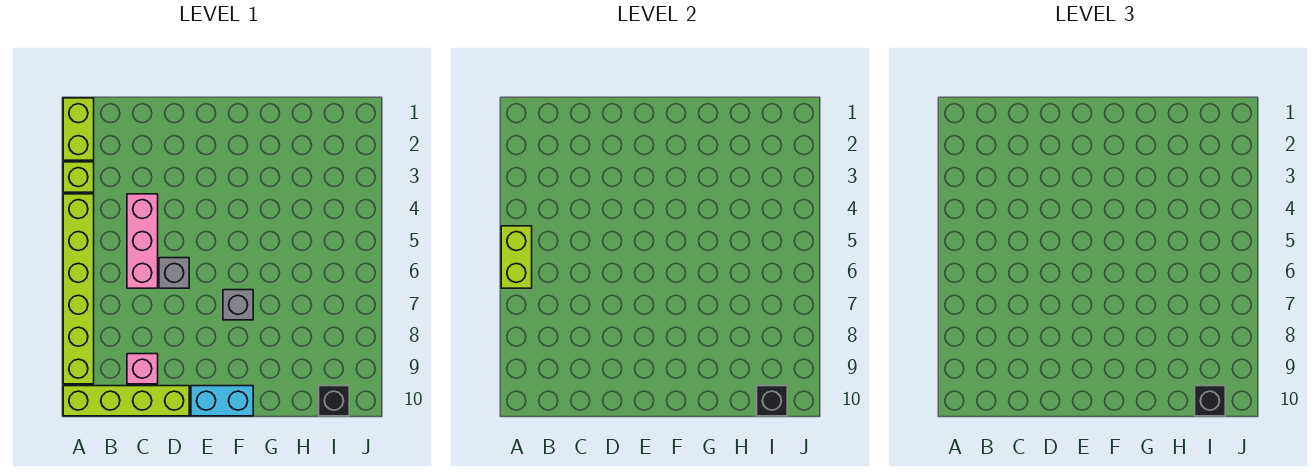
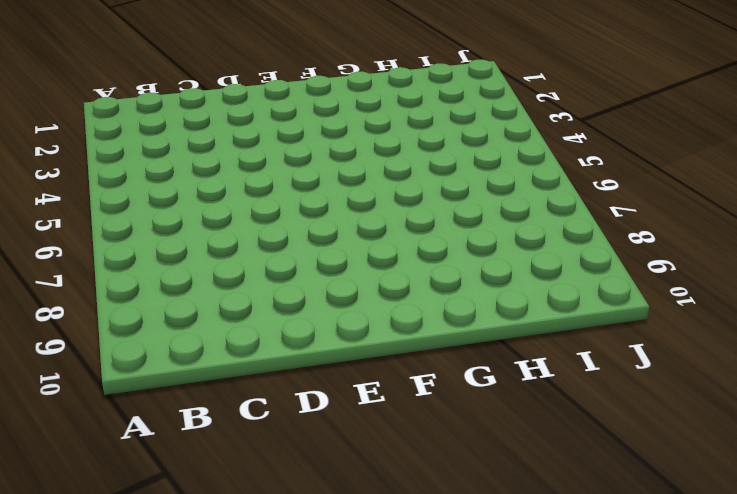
none -> lime 1x2 brick [63,98,94,160]
none -> lime 1x1 brick [63,162,94,192]
none -> lime 1x6 brick [63,194,94,384]

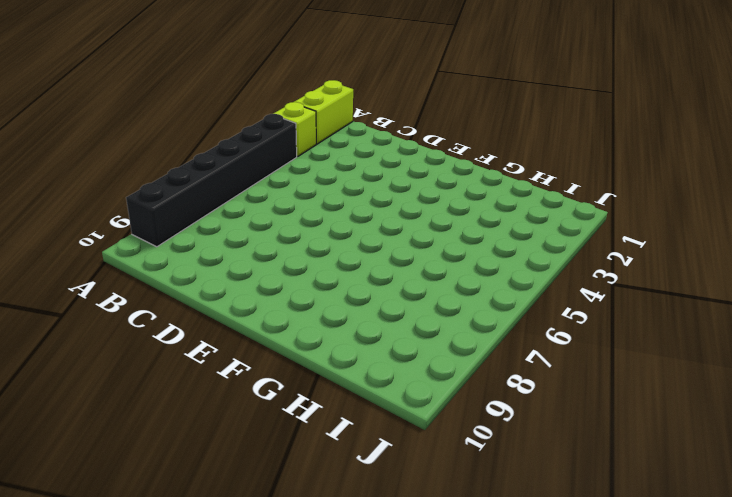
black 1x6 brick [126,114,297,247] -> lime 1x6 brick [63,194,94,384]
none -> lime 1x4 brick [63,386,189,416]
none -> pink 1x3 brick [127,194,158,288]
none -> pink 1x1 brick [127,354,158,384]

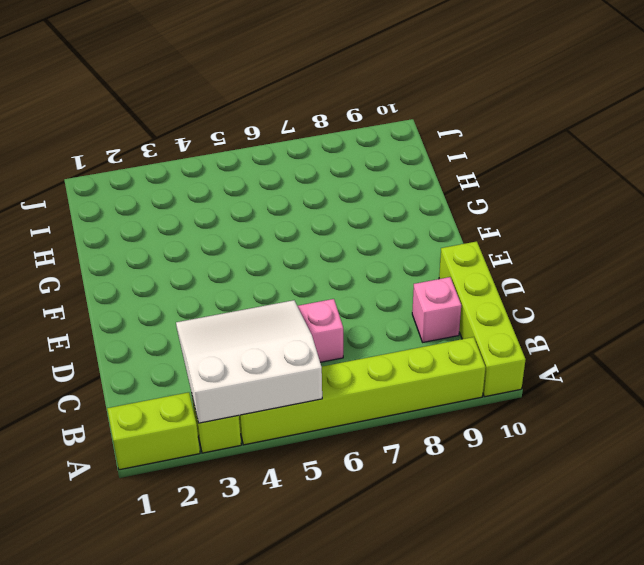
white 3x3 slope [176,300,322,423] -> lime 1x2 brick [501,226,532,288]
none -> grey 1x1 brick [159,258,189,288]
none -> cyan 1x2 brick [191,386,253,416]
none -> grey 1x1 brick [223,290,253,320]

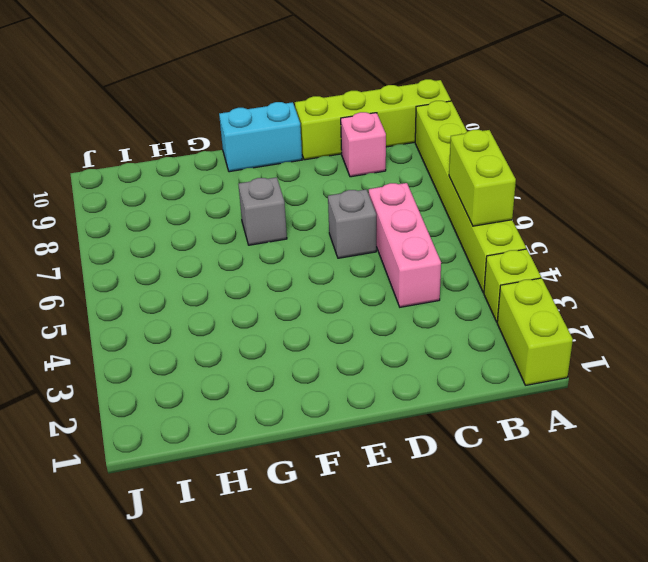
none -> black 1x1 brick [319,386,349,416]
none -> black 1x1 brick [757,386,787,416]
none -> black 1x1 brick [1195,386,1225,416]

